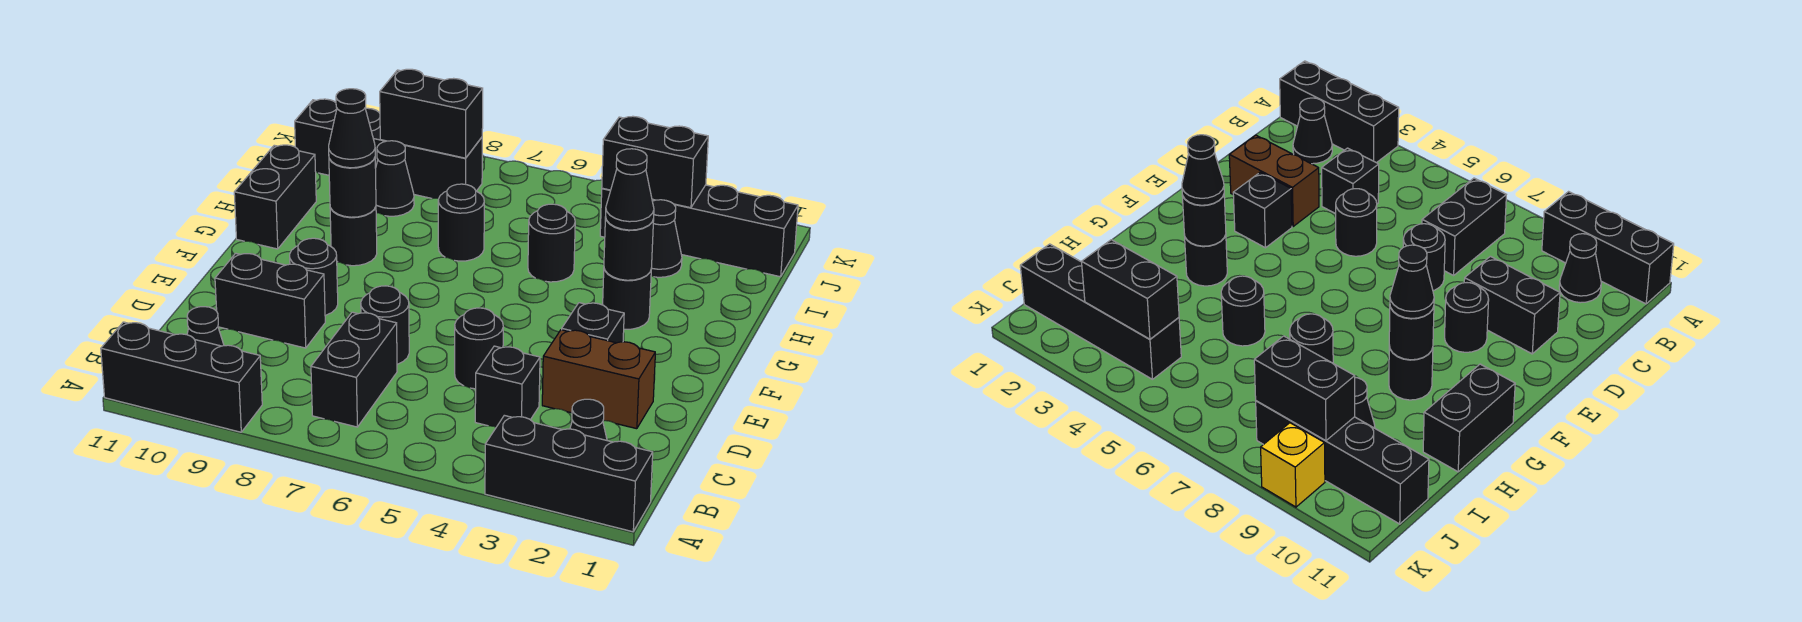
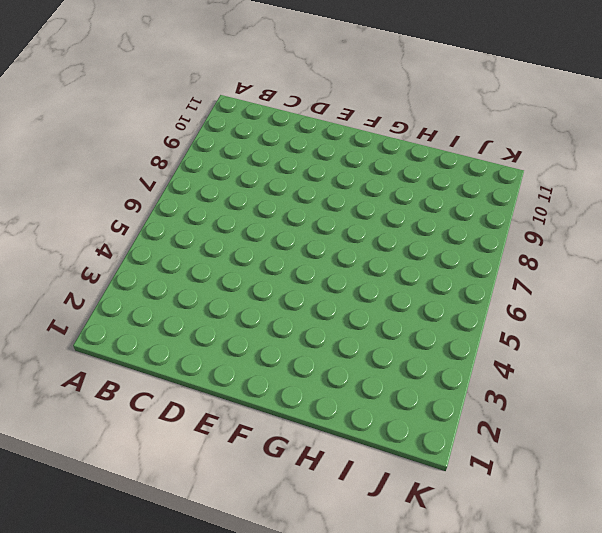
none -> black 1x3 brick [485,415,653,532]
none -> black 1x3 brick [101,322,262,432]
none -> black 1x1 cone [570,399,607,440]

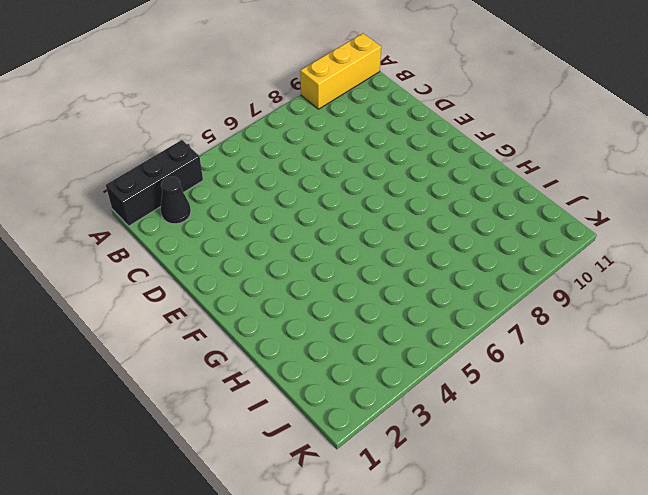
yellow 1x3 brick [300,33,381,109] -> black 1x3 brick [101,322,262,432]
none -> black 1x2 brick [311,312,397,427]
none -> black 1x1 cone [187,307,224,346]
none -> black 1x1 brick [475,346,540,427]

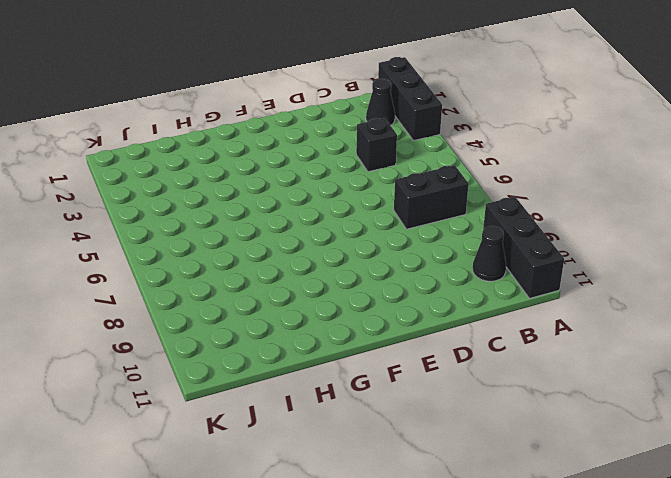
none -> brown 1x2 brick [542,330,655,429]
none -> black 1x1 round brick [455,308,503,389]
none -> black 1x1 round brick [361,286,409,364]

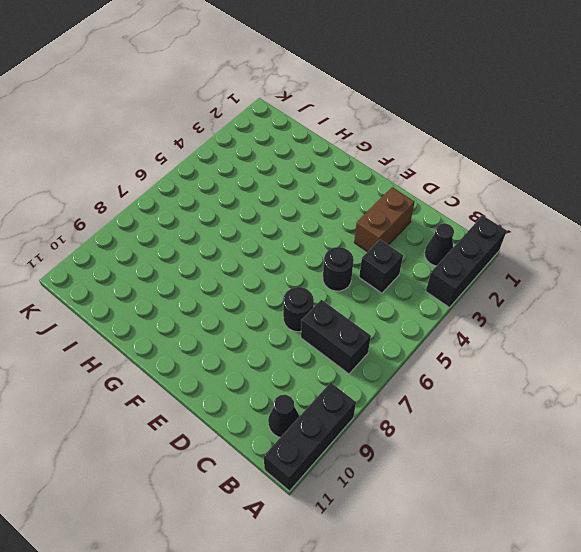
none -> black 1x2 brick [215,253,325,348]
none -> black 1x1 brick [562,303,624,343]
none -> black 1x1 round brick [290,238,338,315]

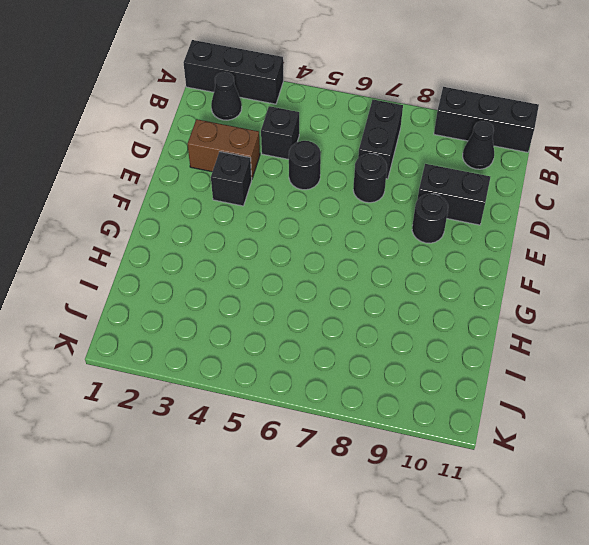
none -> black 1x1 round brick [603,269,651,329]
none -> black 1x1 round brick [330,207,377,266]
none -> black 1x2 brick [234,145,316,249]

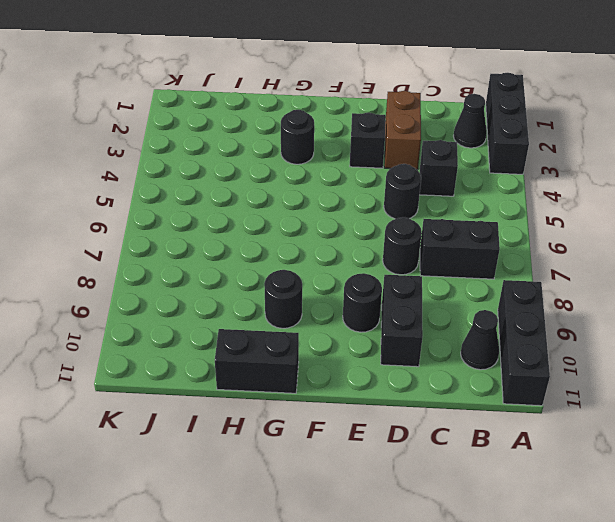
none -> black 1x1 round brick [528,204,575,282]
none -> black 1x1 round brick [438,184,484,261]
none -> black 1x1 cone [651,200,682,277]

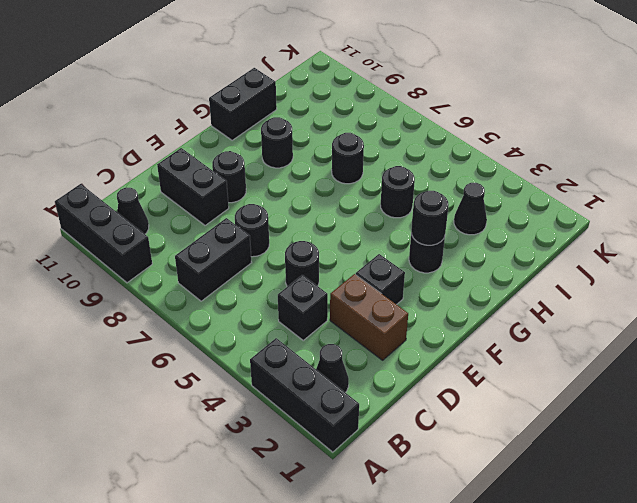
none -> black 1x1 cone [376,141,414,216]
none -> black 1x4 brick [600,185,798,277]
none -> black 1x4 brick [295,99,482,199]

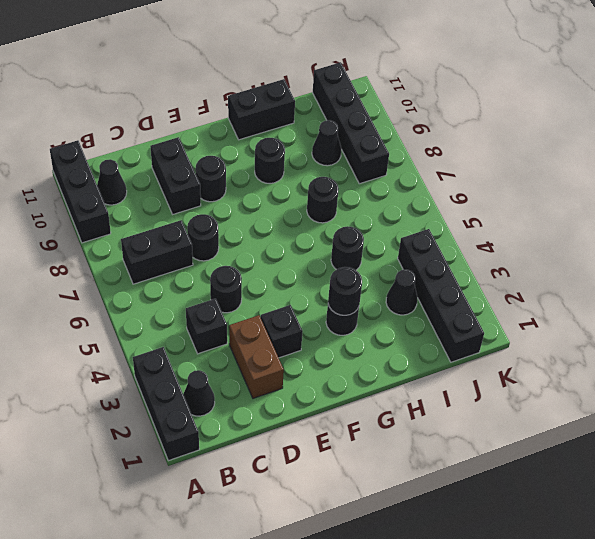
none -> yellow 1x1 brick [1261,423,1325,507]
none -> black 1x1 round brick [329,158,376,217]
none -> black 1x2 brick [602,116,708,208]

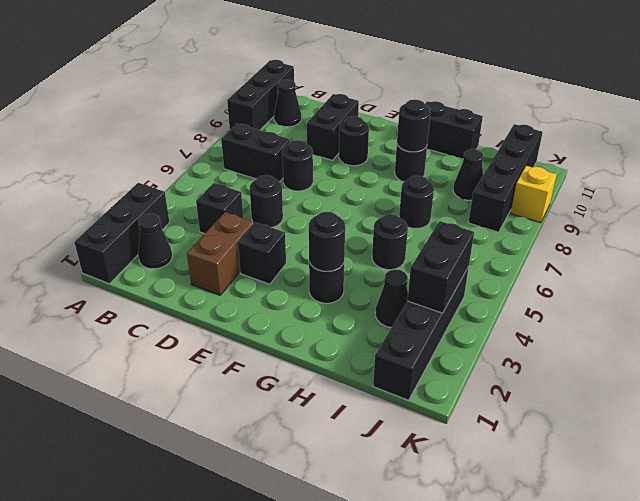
none -> black 1x2 brick [380,69,483,158]
none -> black 1x1 cone [606,149,654,230]
none -> black 1x1 cone [329,89,375,168]

